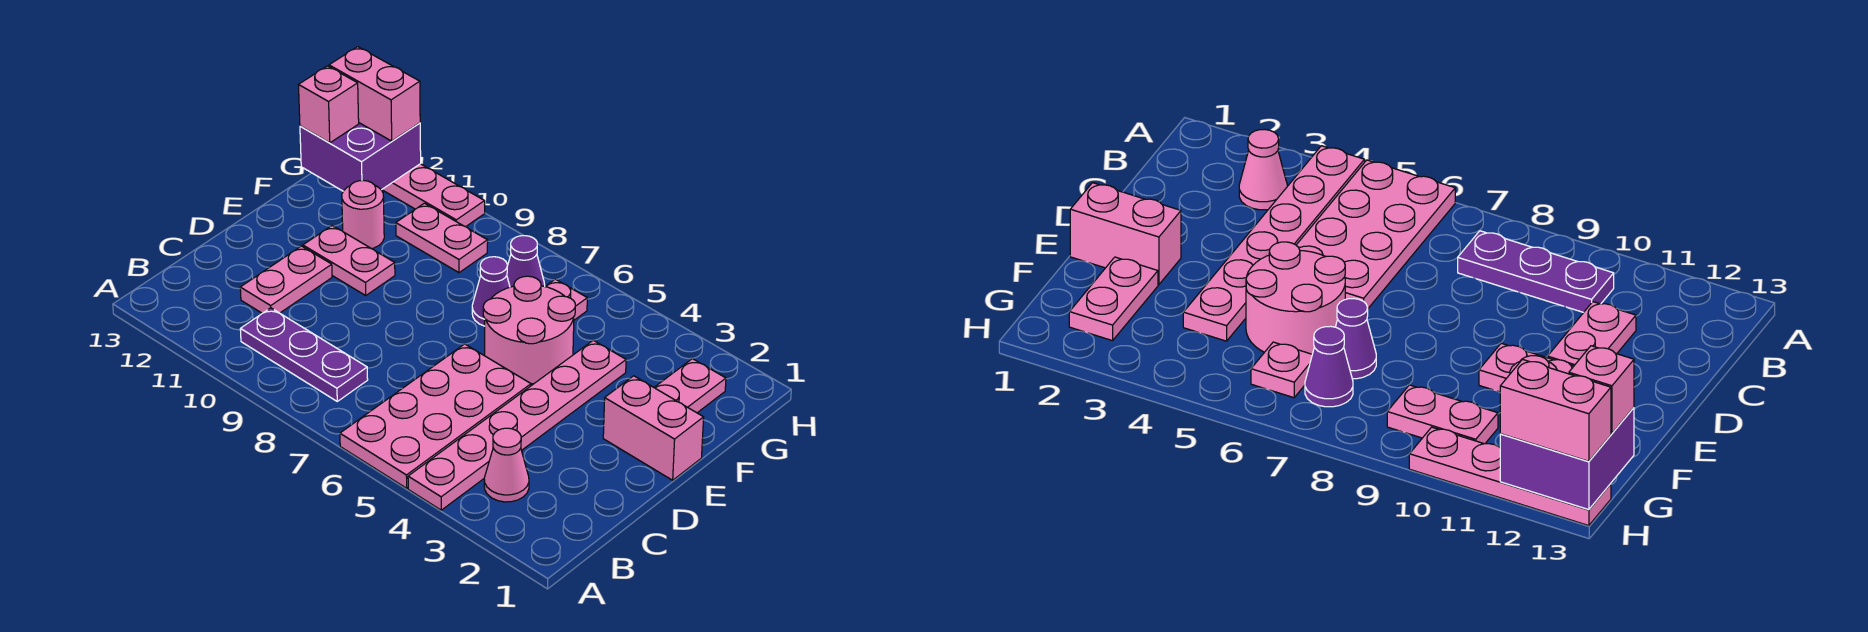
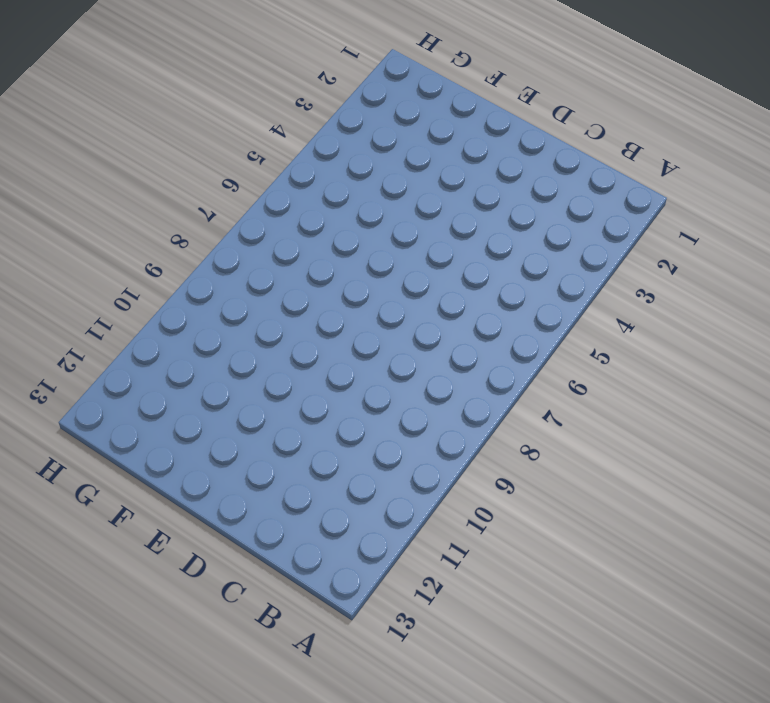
none -> pink 1x6 plate [408,340,626,510]
none -> pink 2x4 plate [340,344,531,488]
none -> pink 1x1 cone [484,428,529,502]

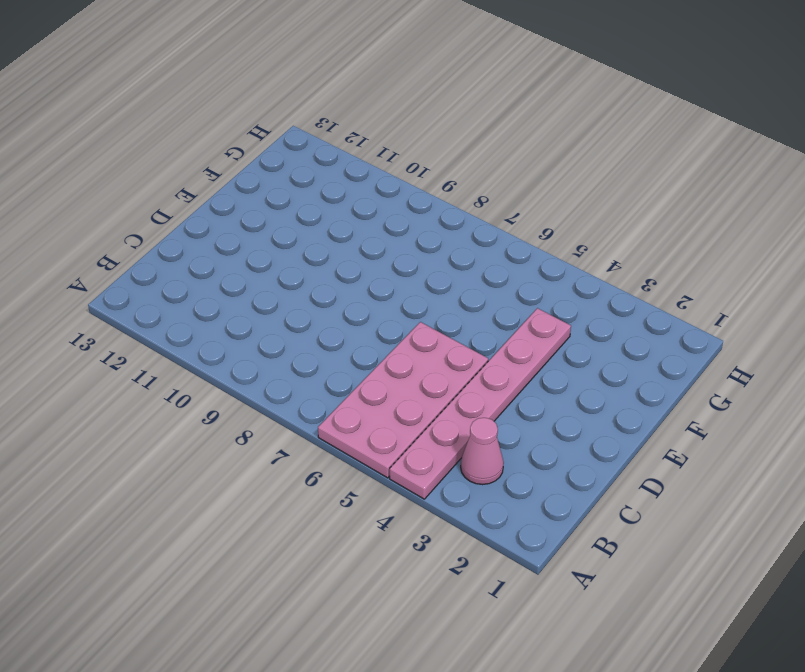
none -> purple 1x3 plate [240,308,368,401]
none -> pink 1x2 plate [240,246,332,313]
none -> pink 1x2 brick [603,376,704,480]

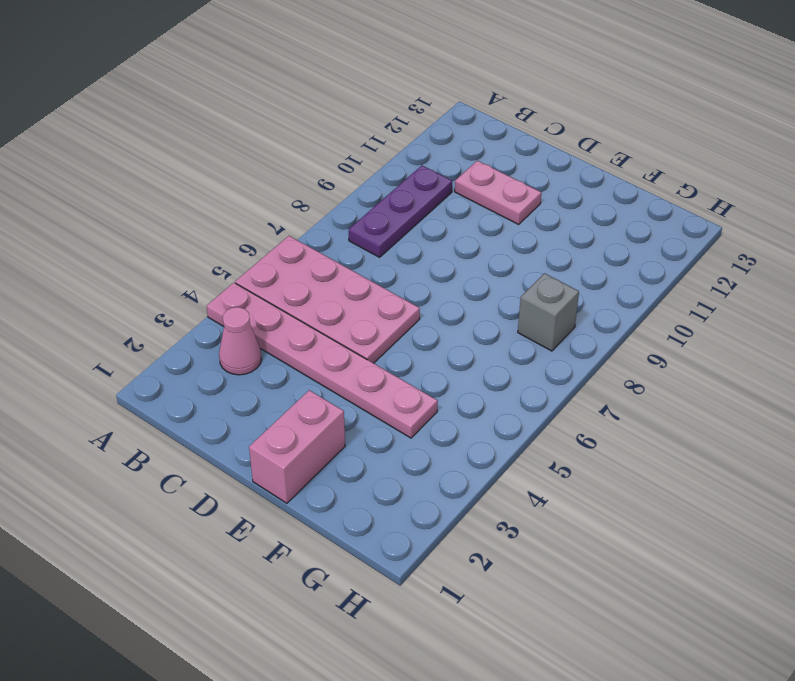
grey 1x1 brick [518,273,579,351] -> none
none -> pink 2x2 round brick [483,276,575,384]
none -> pink 1x2 plate [303,226,395,295]
none -> pink 1x2 plate [654,359,726,413]

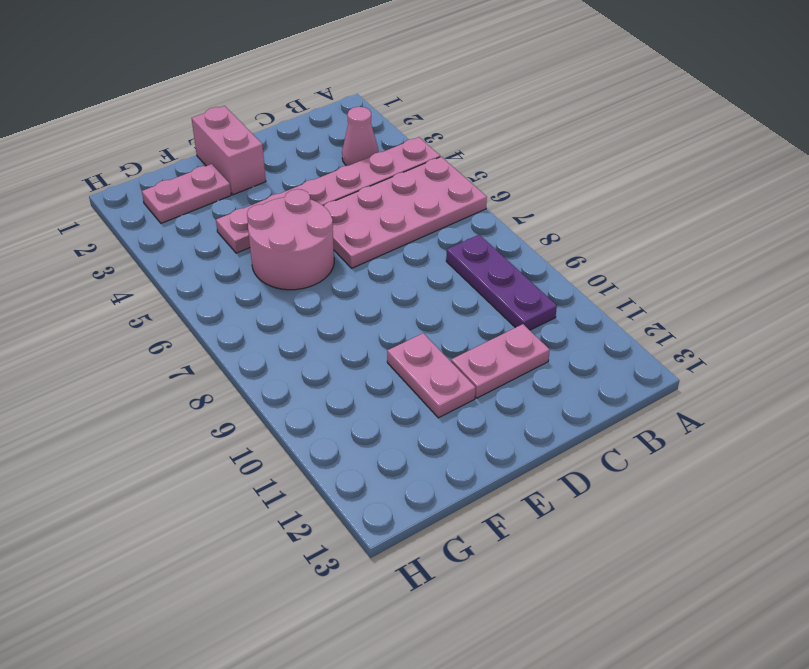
none -> purple 1x1 cone [472,257,510,326]
none -> pink 1x1 round brick [342,180,384,249]
none -> pink 1x1 plate [545,279,587,320]

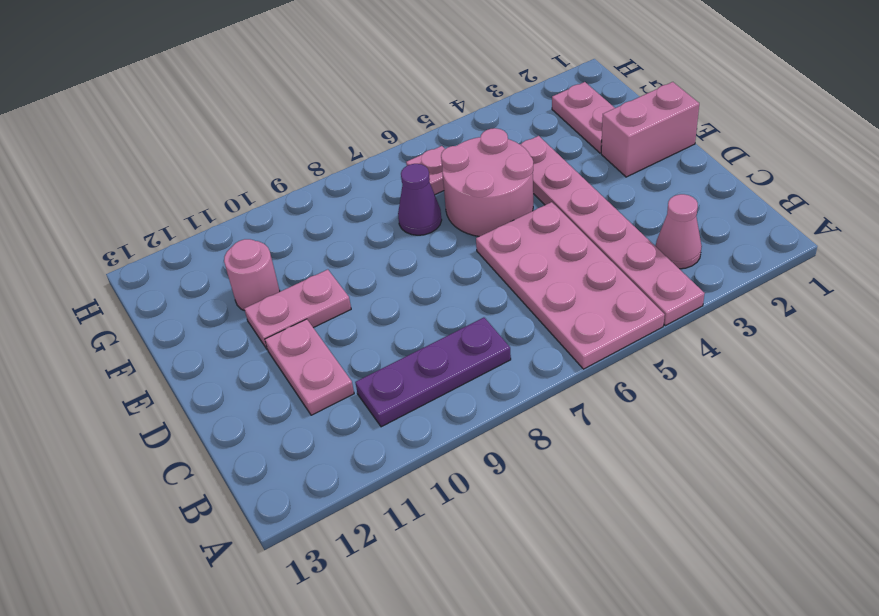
none -> purple 1x1 cone [507,236,545,287]
none -> pink 1x2 plate [396,203,488,273]
none -> pink 1x4 plate [382,164,485,227]

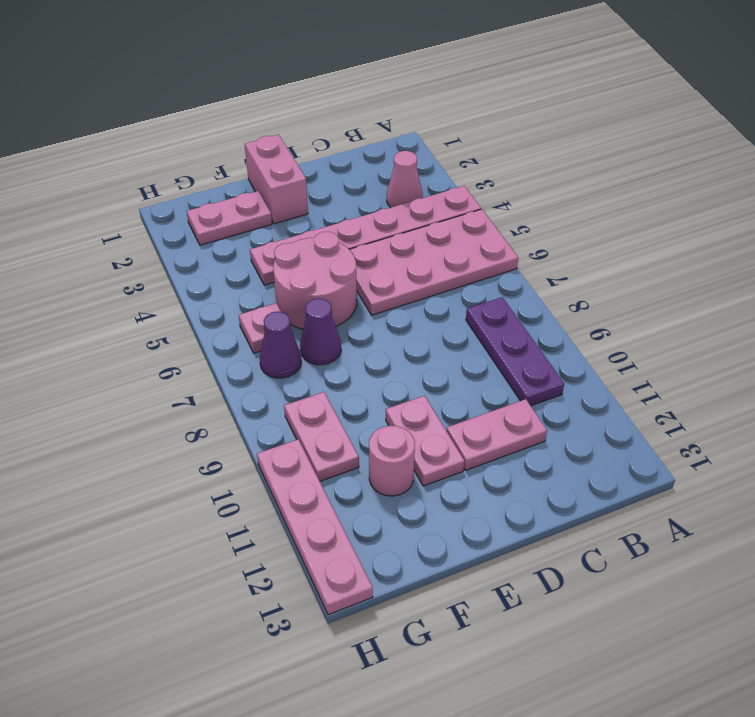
none -> purple 2x2 brick [300,123,421,191]
none -> pink 1x1 brick [299,66,359,143]
none -> pink 1x2 brick [329,47,420,141]

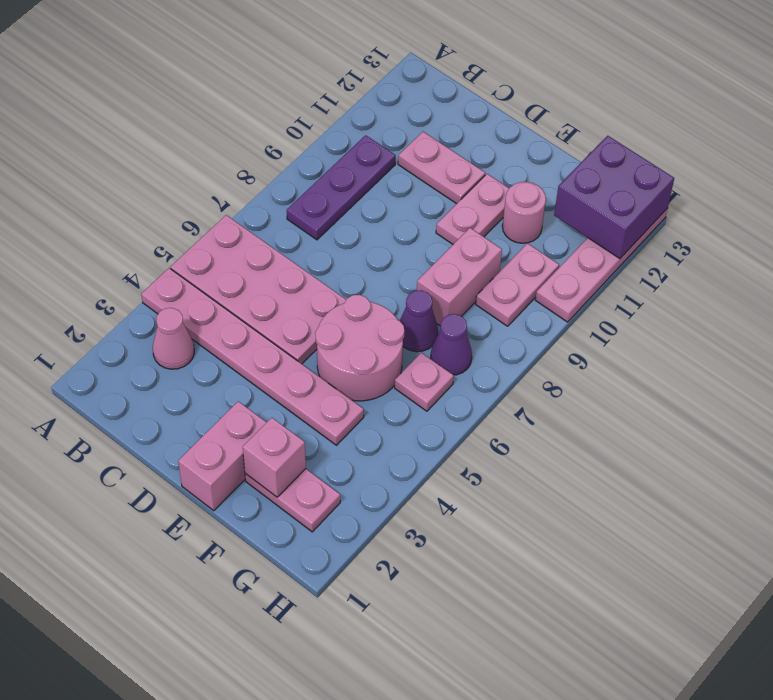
pink 1x1 brick [243,418,306,497] -> pink 1x1 brick moved to [299,66,359,143]
pink 1x2 brick [417,228,502,325] -> pink 1x2 brick moved to [329,47,420,141]

